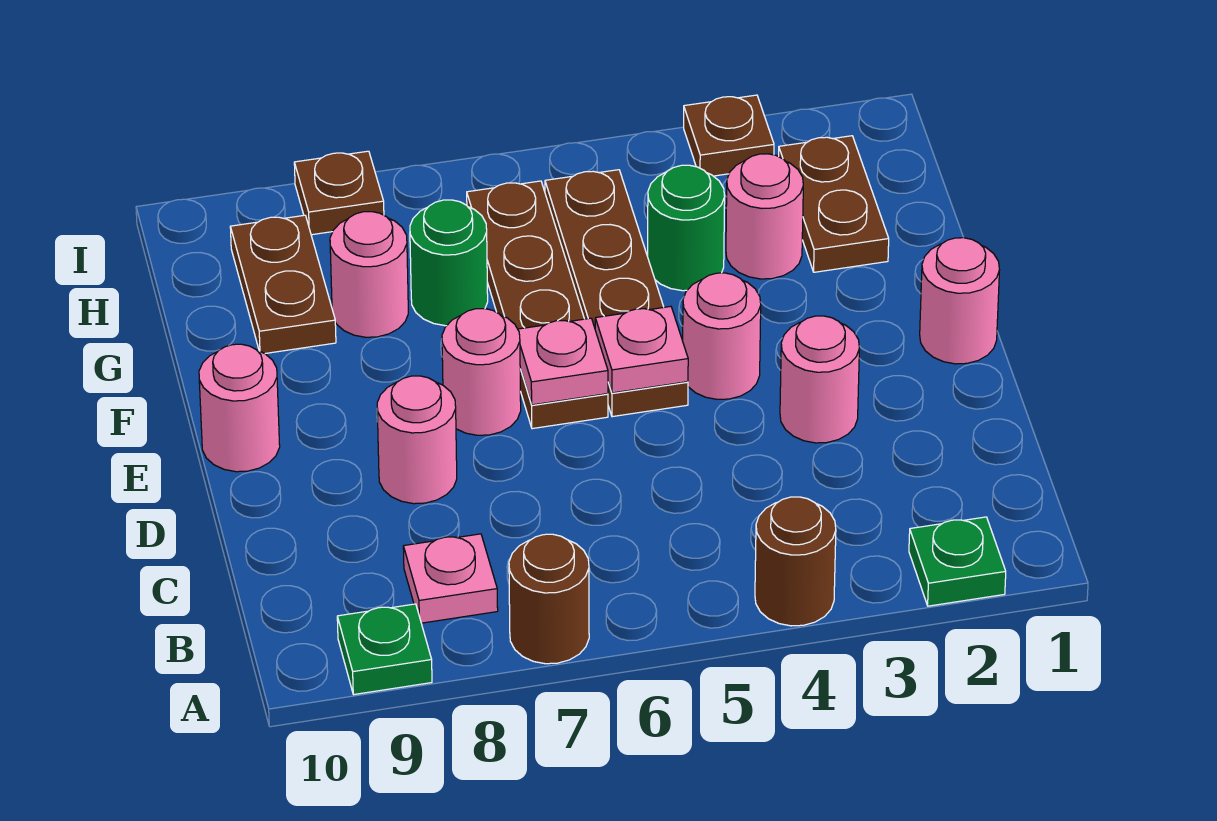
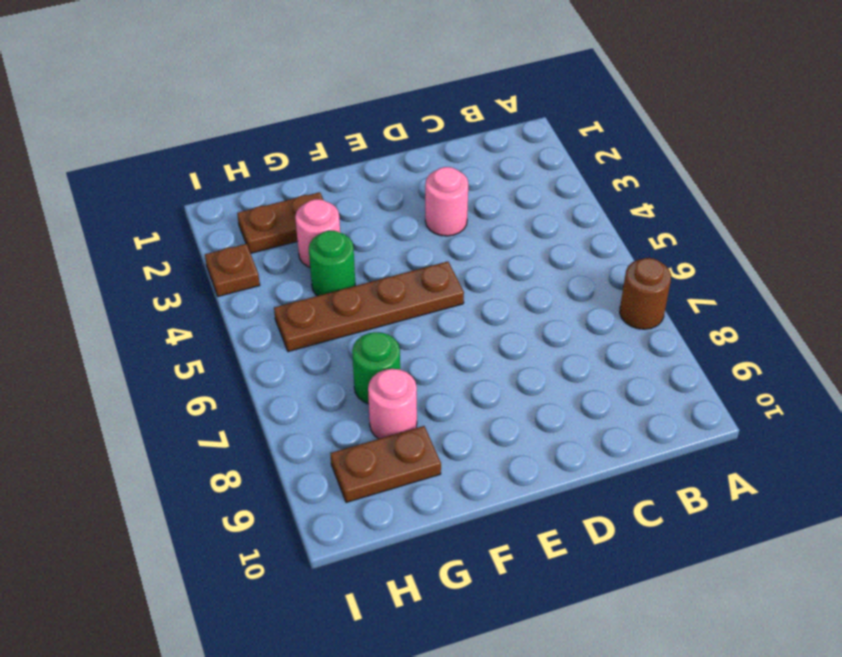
none -> green 1x1 plate [909,517,1006,606]
none -> brown 1x1 round brick [755,497,836,626]
none -> green 1x1 plate [337,604,432,695]

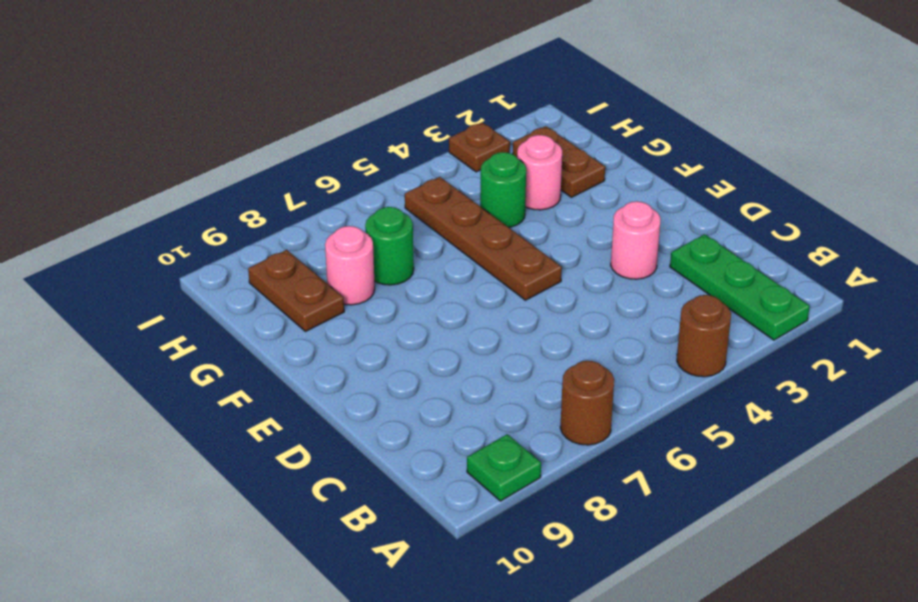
green 1x3 plate [670,234,810,340] -> green 1x1 plate [909,517,1006,606]
none -> pink 1x1 plate [403,534,498,623]
none -> pink 1x1 round brick [377,376,457,504]
none -> pink 1x1 round brick [920,238,1000,364]

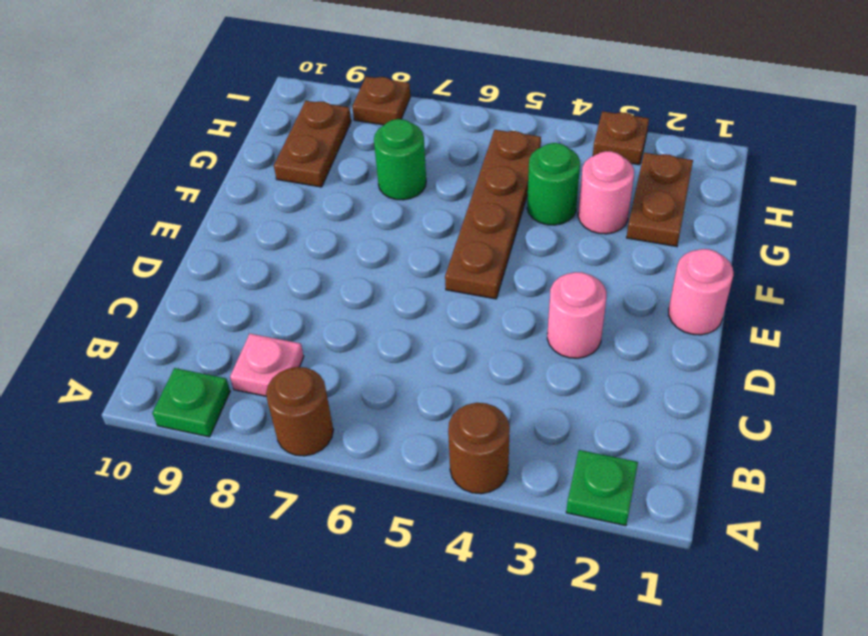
none -> pink 1x1 round brick [377,376,457,504]
none -> pink 1x1 round brick [683,273,761,399]
none -> brown 1x4 plate [467,181,608,429]

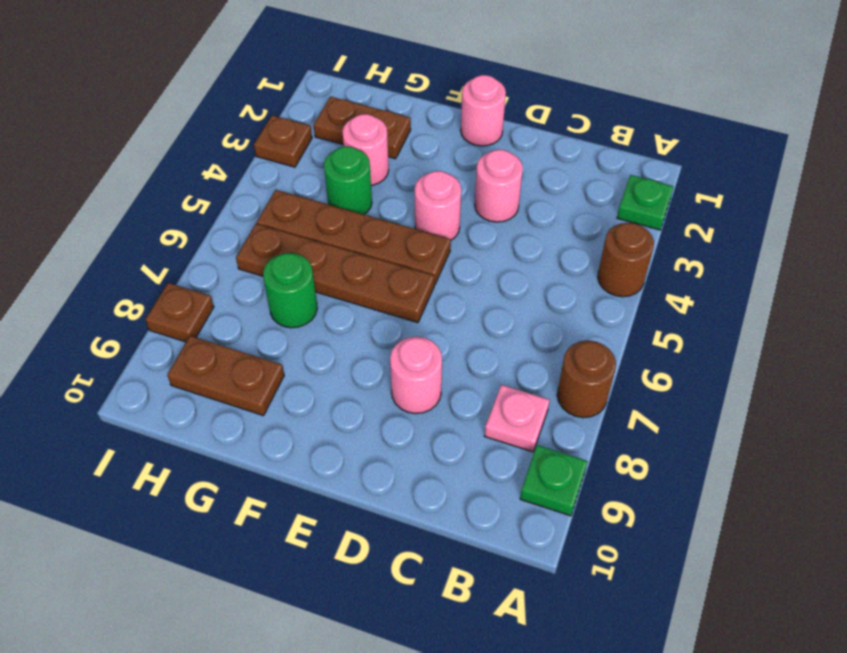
none -> pink 1x1 round brick [442,309,521,435]
none -> pink 1x1 round brick [199,344,280,472]
none -> pink 1x1 round brick [330,212,408,337]

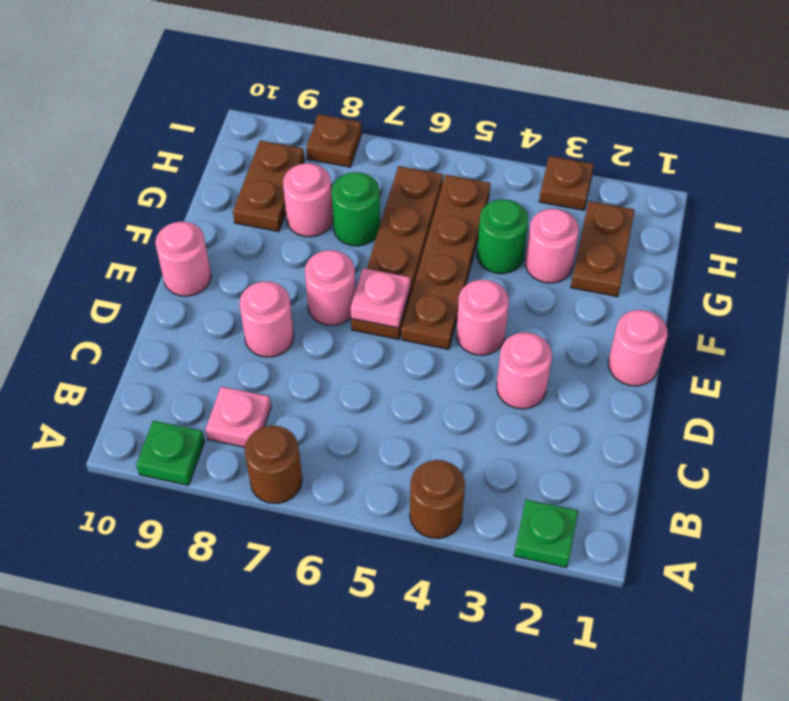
none -> pink 1x1 plate [595,306,688,393]

